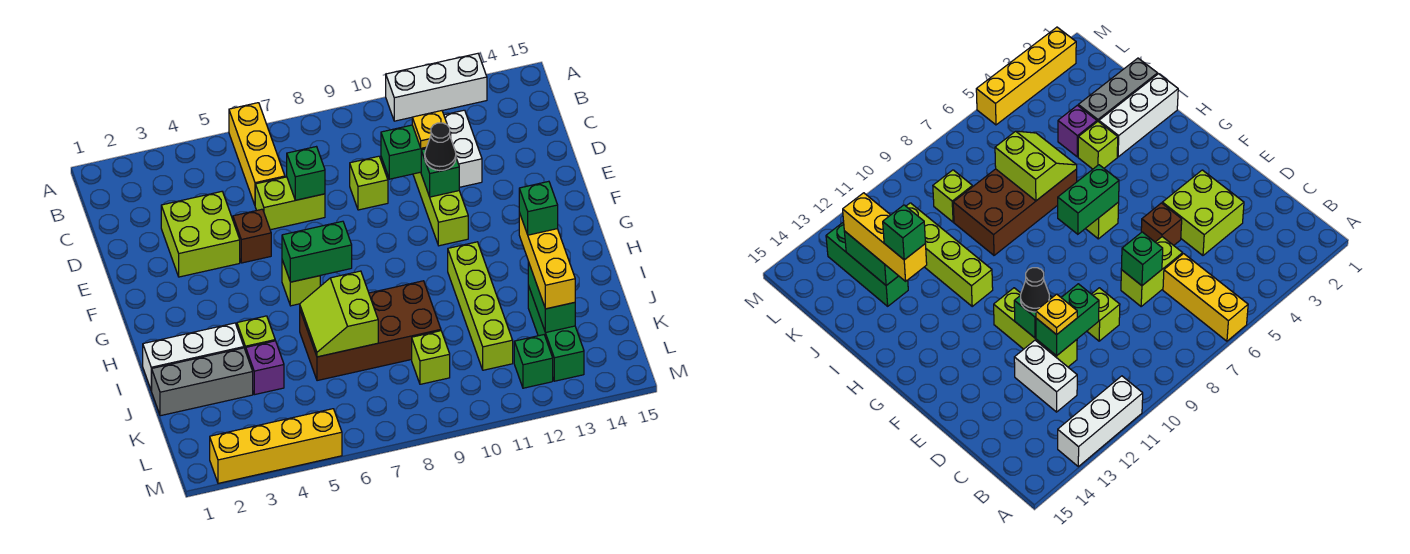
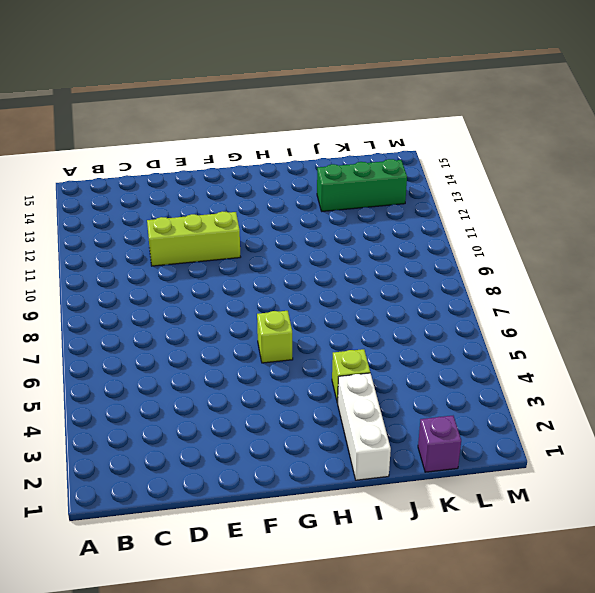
purple 1x1 brick [418,416,461,472] -> purple 1x1 brick moved to [246,341,284,395]
none -> yellow 1x3 brick [229,103,285,205]
none -> white 1x3 brick [386,54,487,121]
none -> white 1x2 brick [444,110,482,187]

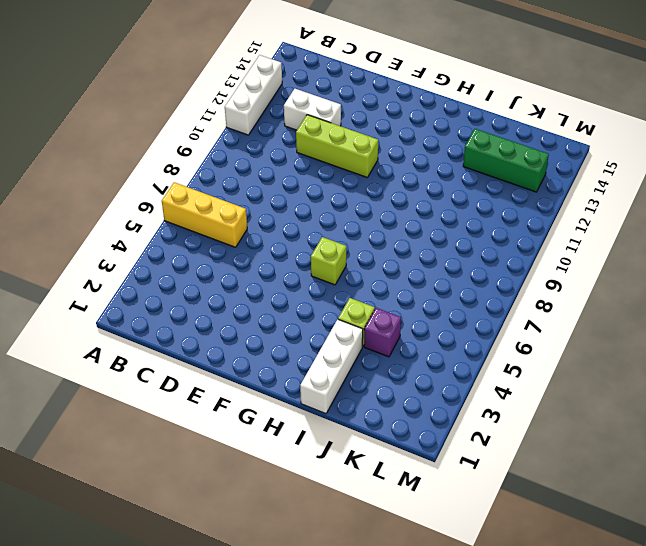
none -> lime 2x2 brick [161,192,240,277]
none -> lime 1x2 brick [255,177,325,230]
none -> lime 1x1 brick [350,156,388,210]

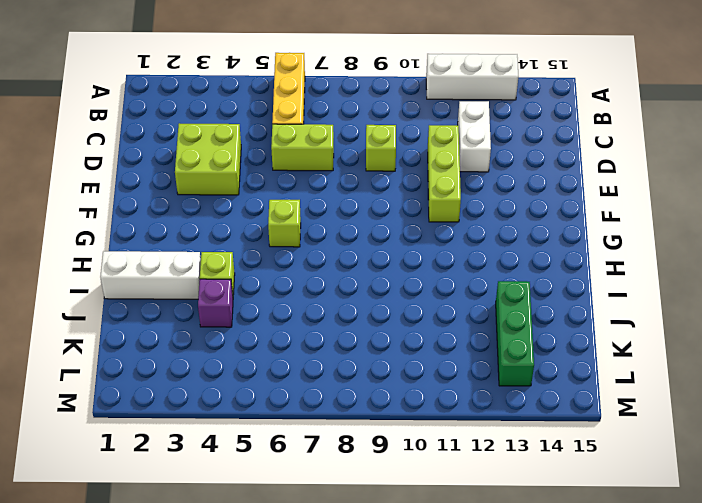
none -> brown 1x1 brick [233,209,271,263]
none -> lime 1x4 brick [448,242,513,370]
none -> brown 2x4 brick [300,281,441,381]

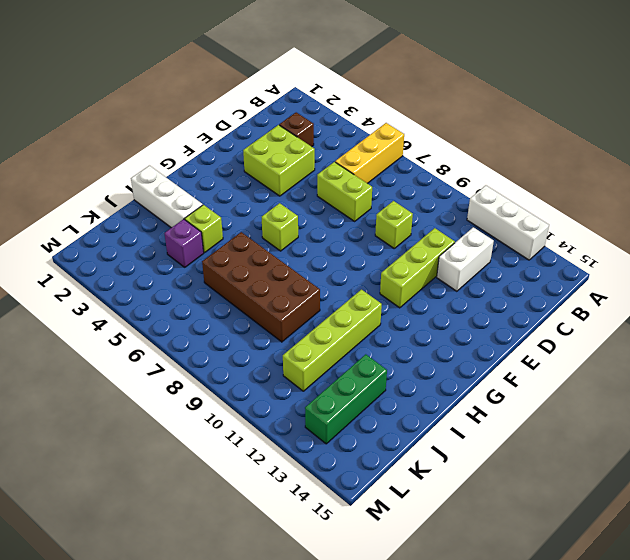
brown 1x1 brick [279,112,314,147] -> brown 1x1 brick moved to [233,209,271,263]
none -> grey 1x3 brick [151,348,253,416]
none -> lime 1x1 brick [412,331,450,384]
none -> green 1x1 brick [514,335,553,388]

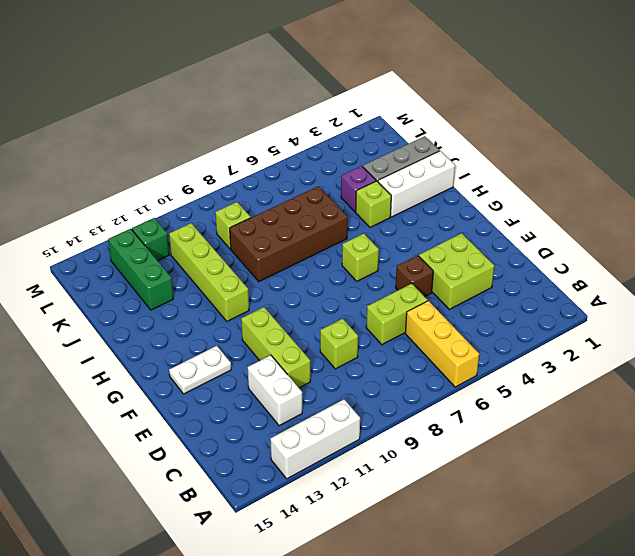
white 1x2 plate [169,346,231,394] -> none
none -> yellow 1x4 brick [210,409,342,483]
none -> green 1x1 brick [287,147,325,200]
none -> green 1x2 brick [381,125,427,179]

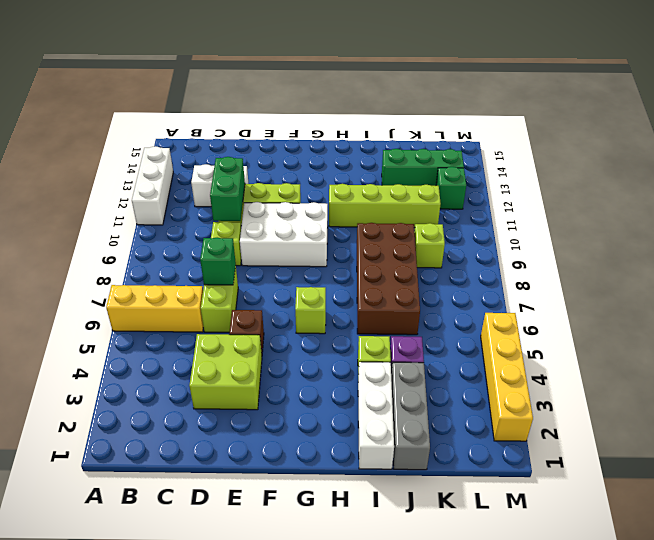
white 2x3 brick [240,202,328,267] -> none
none -> green 1x1 brick [421,149,459,197]
none -> green 1x2 brick [282,221,352,282]
none -> lime 2x2 slope [300,271,378,357]

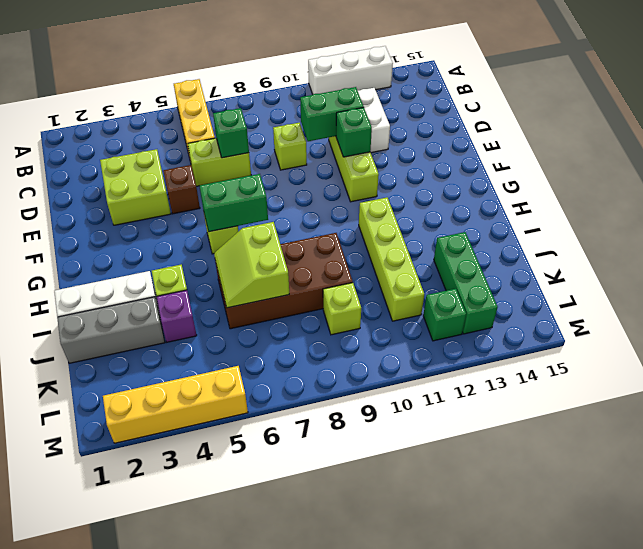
none -> green 1x2 brick [528,262,575,333]
none -> yellow 1x1 plate [412,111,451,148]
none -> black 1x1 cone [425,123,456,171]

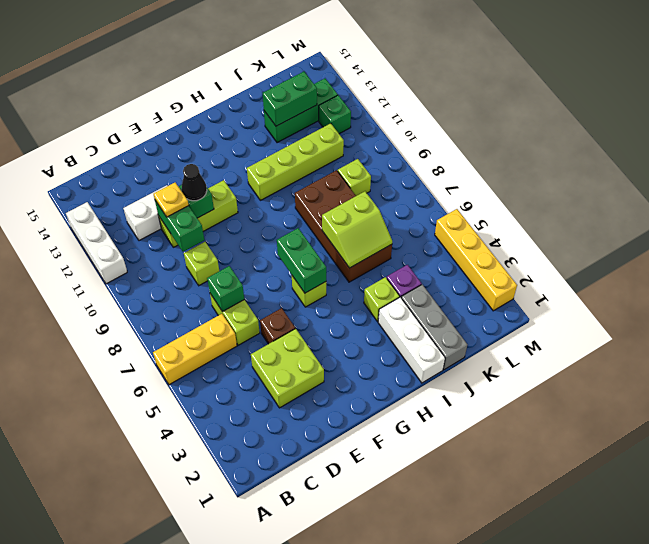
none -> yellow 1x3 brick [519,213,575,309]
none -> green 1x1 brick [519,181,558,235]

